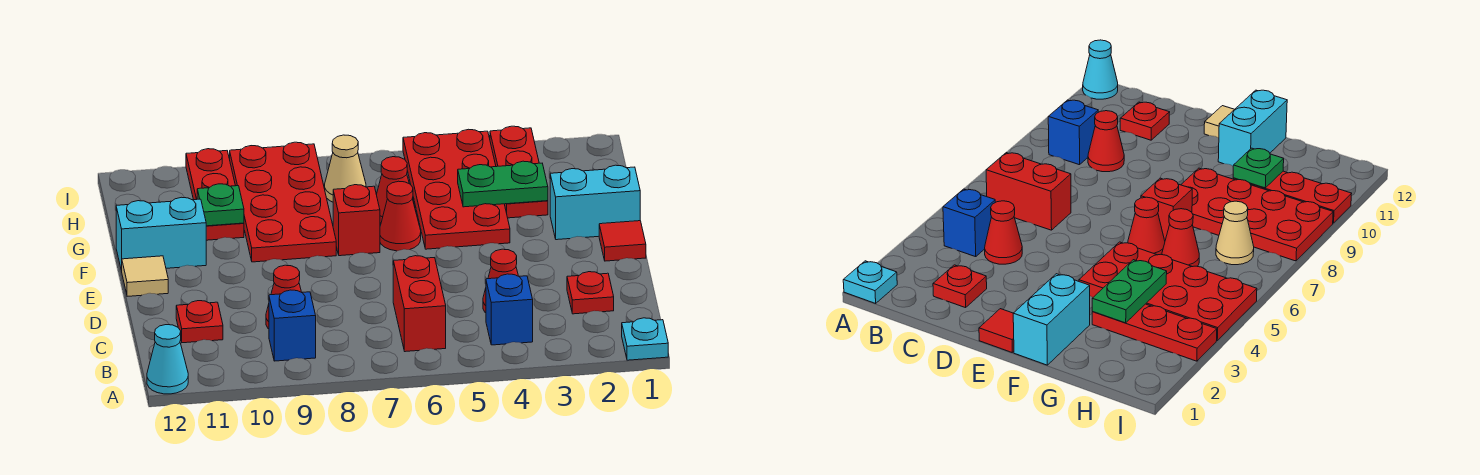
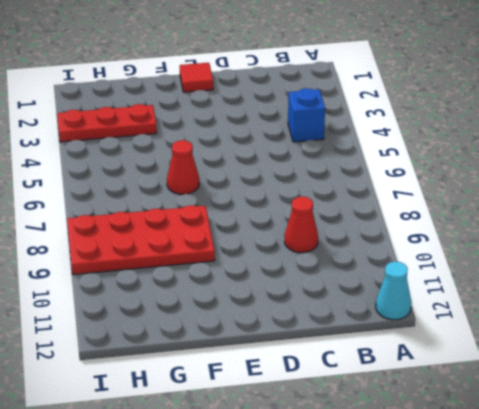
none -> cyan 1x1 plate [622,318,668,360]
none -> red 1x2 brick [393,256,446,352]
none -> blue 1x1 brick [269,290,316,361]

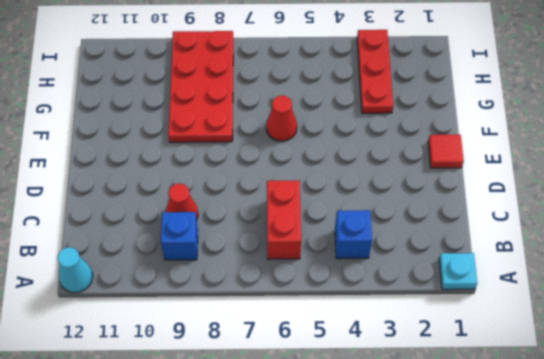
none -> red 1x1 plate [567,272,614,314]
none -> red 1x1 cone [483,249,518,313]
none -> red 1x1 plate [176,301,223,343]

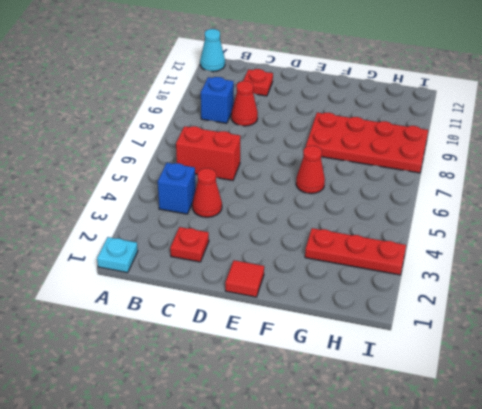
none -> tan 1x1 tile [122,256,168,296]
none -> cyan 1x2 brick [550,165,640,240]
none -> red 2x4 plate [403,129,510,249]

